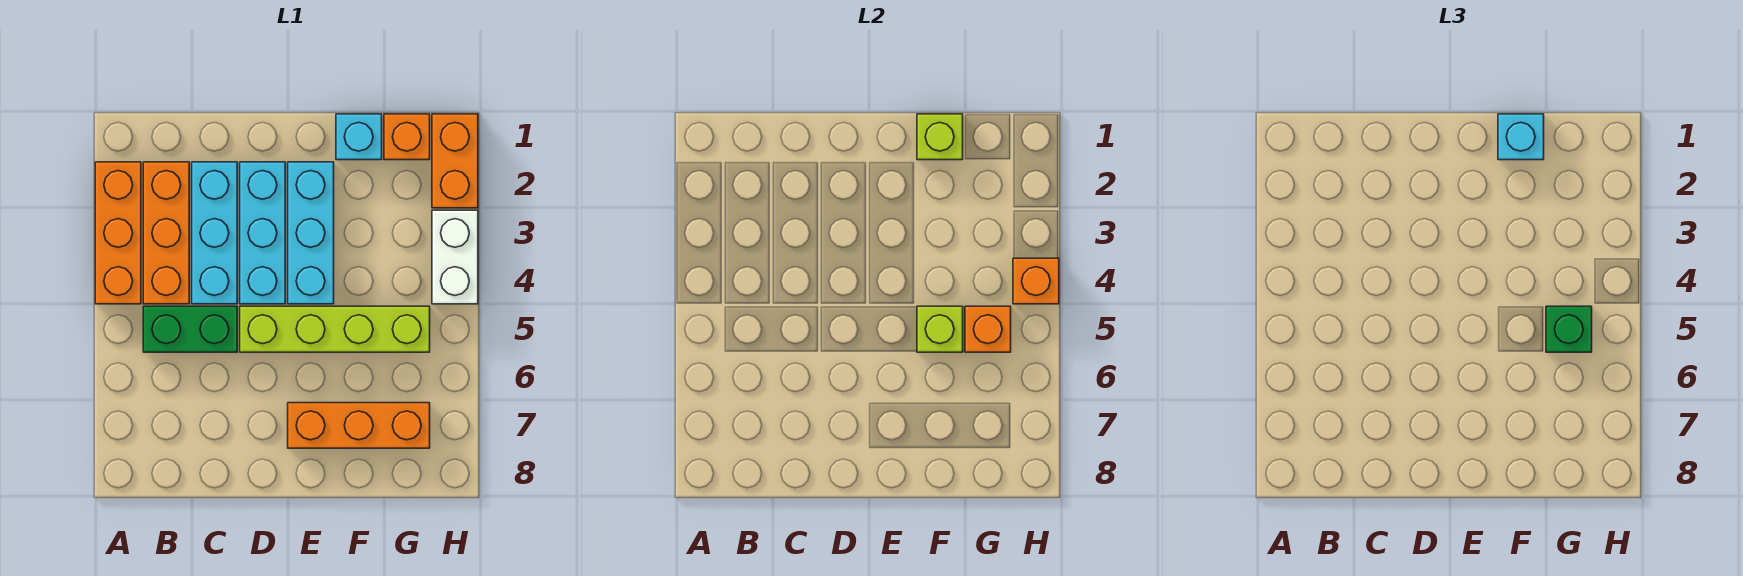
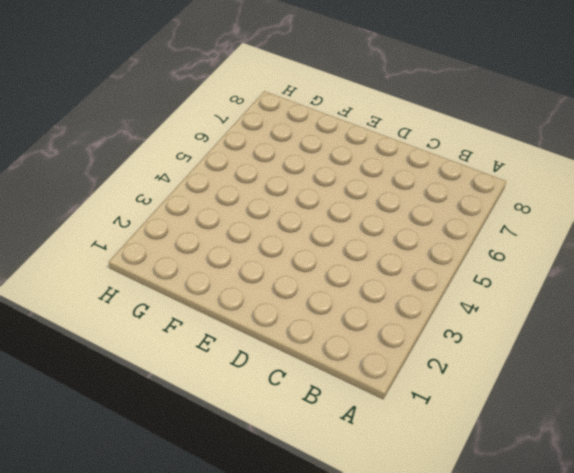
none -> orange 1x3 brick [95,162,141,304]
none -> orange 1x3 brick [143,162,189,304]
none -> green 1x2 brick [143,306,237,352]

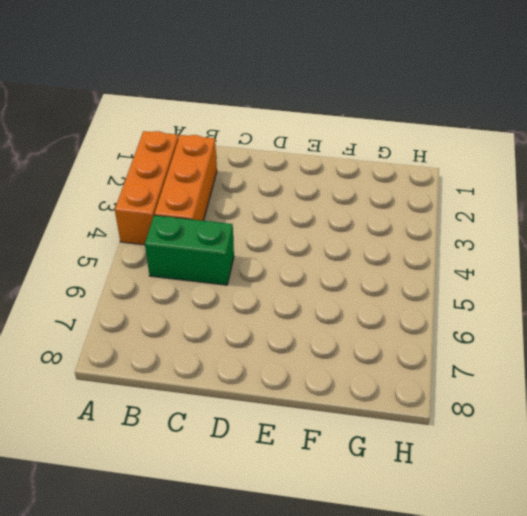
none -> cyan 1x3 brick [192,162,237,304]
none -> cyan 1x3 brick [240,162,285,304]
none -> lime 1x4 brick [240,306,430,352]

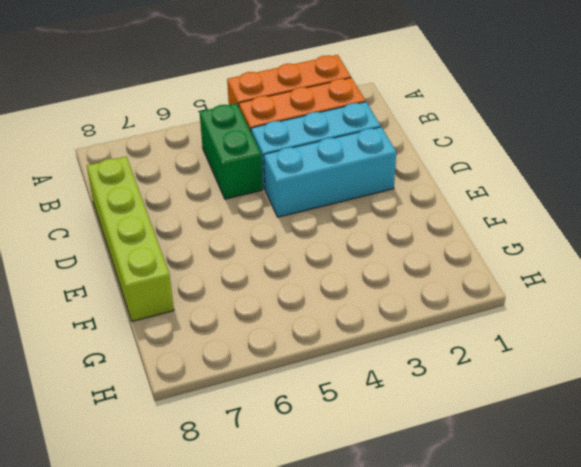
lime 1x4 brick [87,157,174,321] -> lime 1x4 brick moved to [240,306,430,352]
none -> cyan 1x3 brick [288,162,334,304]
none -> orange 1x3 brick [288,403,430,448]
none -> cyan 1x1 brick [336,114,382,160]

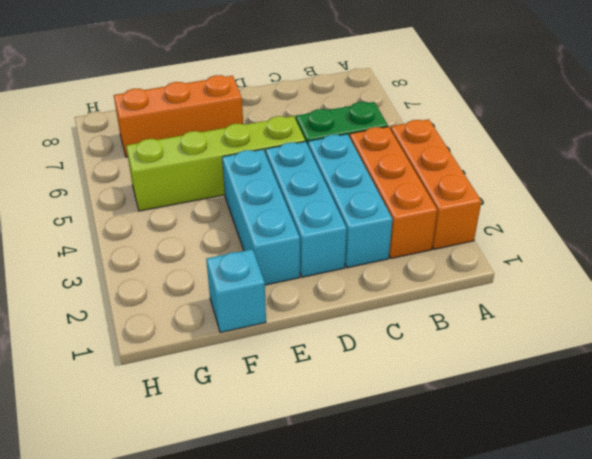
none -> orange 1x1 brick [384,114,430,160]
none -> orange 1x2 brick [432,114,478,208]
none -> white 1x2 brick [432,210,478,304]

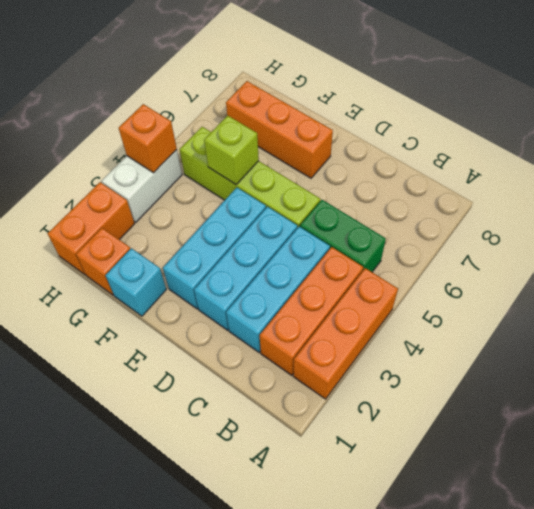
none -> lime 1x1 brick [917,114,963,160]
none -> orange 1x1 brick [965,306,1011,352]
none -> cyan 1x1 brick [1498,114,1544,160]

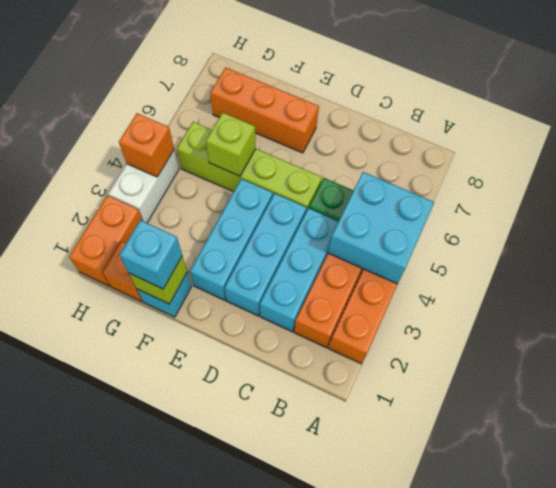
cyan 2x2 brick [328,172,434,284] -> none
none -> orange 1x1 brick [965,306,1011,352]
none -> green 1x1 brick [1546,306,1592,352]

